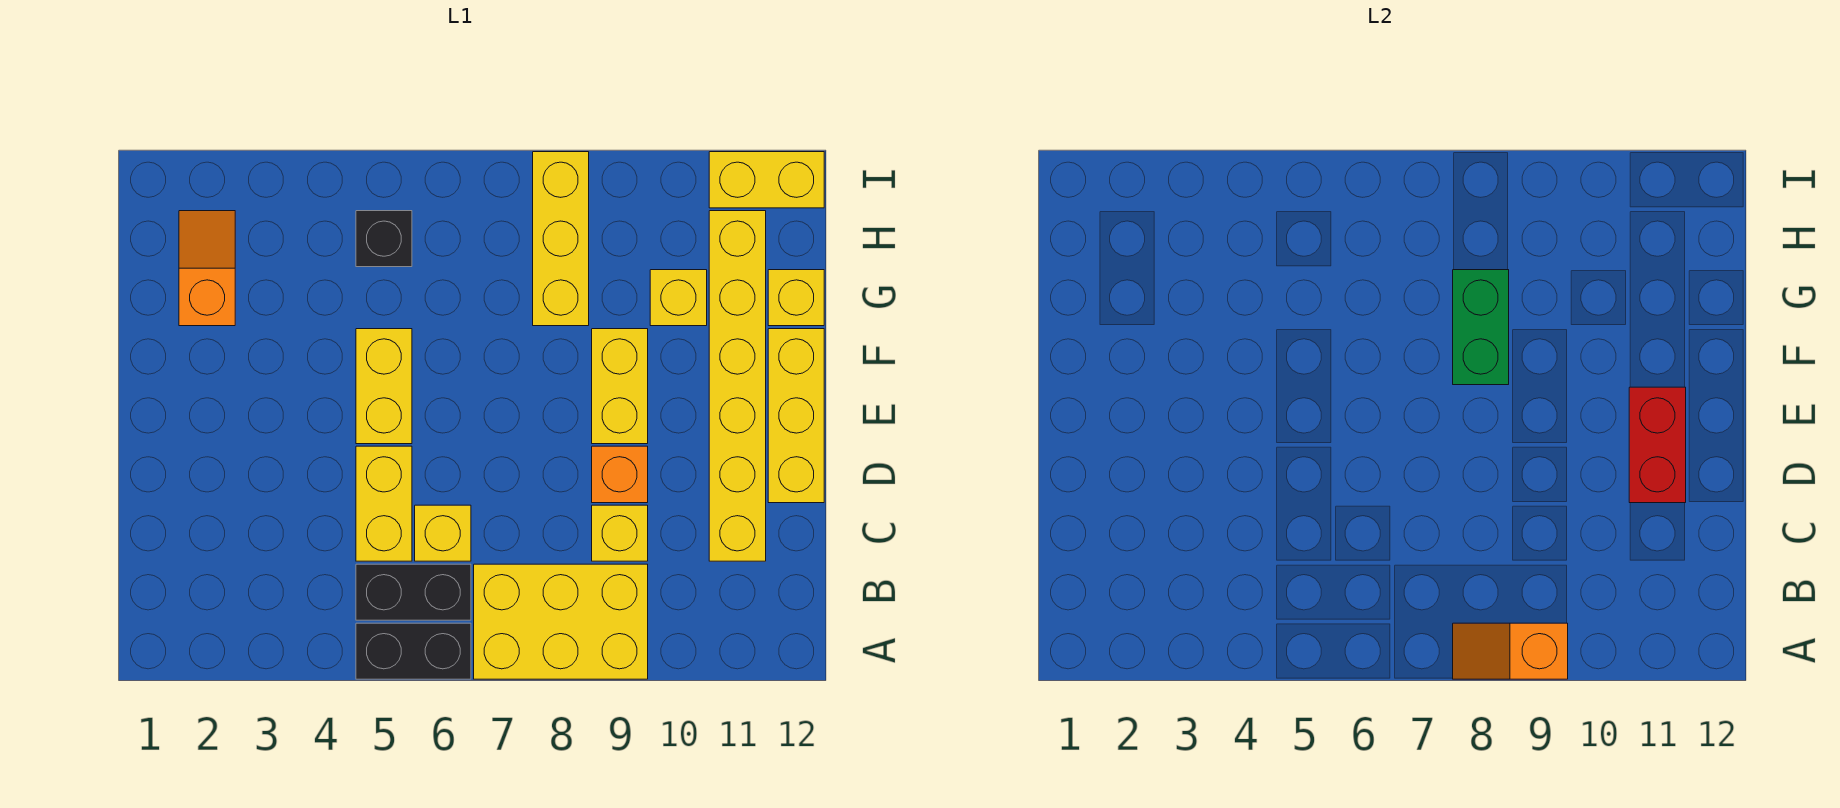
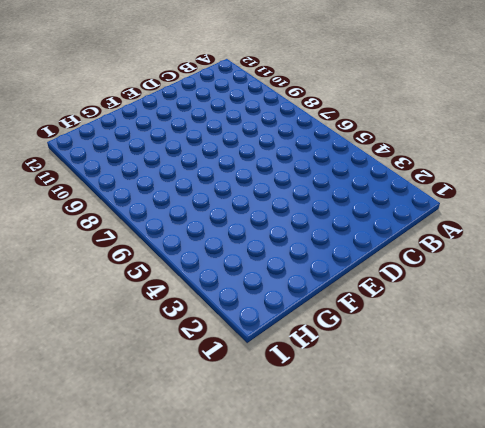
none -> black 1x2 brick [356,623,471,679]
none -> yellow 2x3 brick [474,564,648,679]
none -> black 1x2 brick [356,564,471,620]

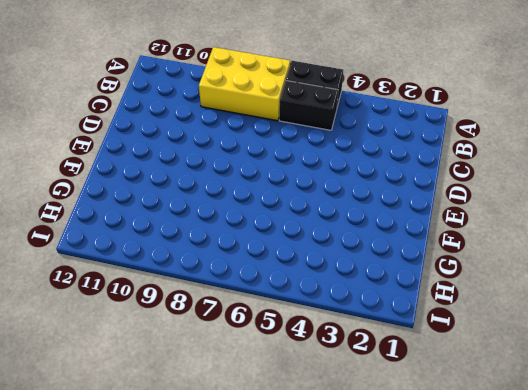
none -> yellow 1x2 brick [356,446,412,561]
none -> yellow 1x1 brick [415,505,471,561]
none -> yellow 1x1 brick [592,505,648,561]

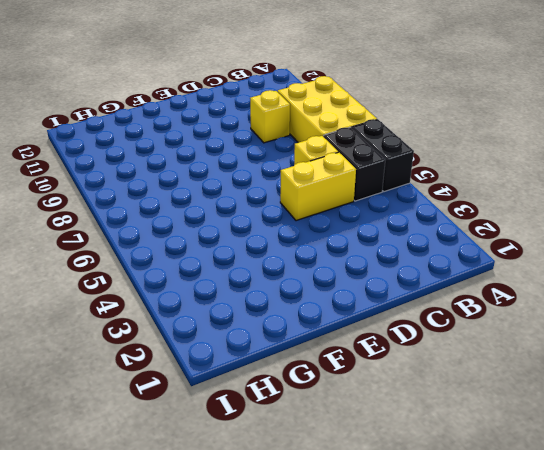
none -> yellow 1x6 brick [709,211,766,561]
none -> orange 1x1 brick [592,446,648,503]
none -> yellow 1x3 brick [768,329,824,503]

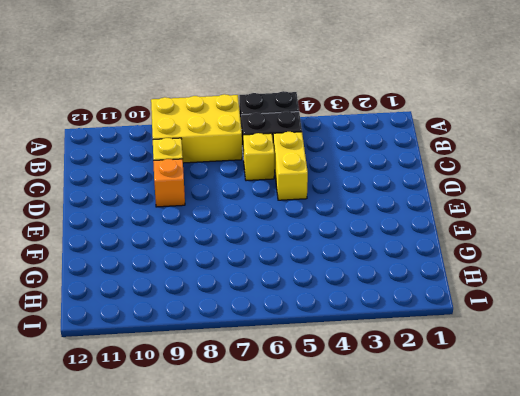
none -> yellow 1x6 brick [709,211,766,561]
none -> yellow 1x3 brick [768,329,824,503]
none -> yellow 1x2 brick [356,329,412,444]

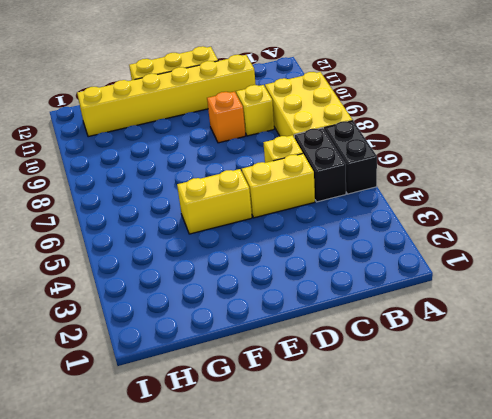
none -> yellow 1x2 brick [592,329,648,444]
none -> orange 1x2 slope [179,211,235,326]
none -> yellow 1x3 brick [533,152,589,326]

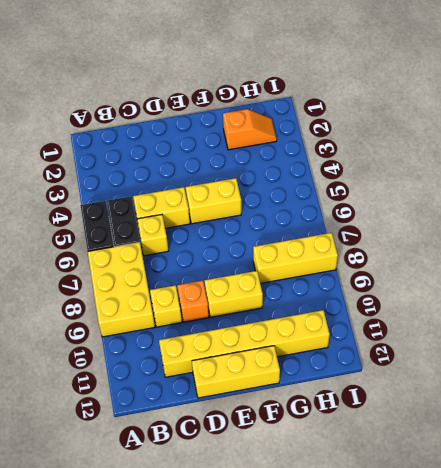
none -> yellow 1x1 brick [650,270,707,326]
none -> yellow 1x1 brick [768,270,824,326]
none -> black 1x1 brick [356,211,412,267]

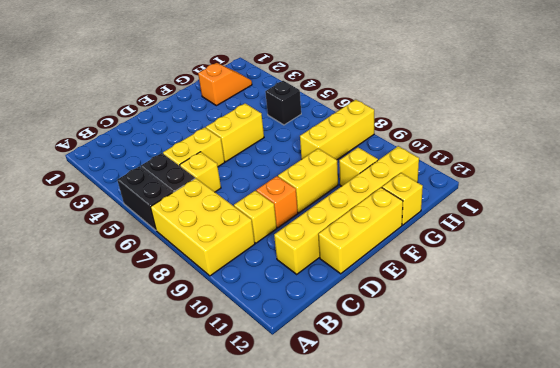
none -> yellow 1x2 brick [709,152,824,208]
none -> orange 1x2 slope [1453,623,1568,679]
none -> red 1x2 brick [1629,387,1686,503]

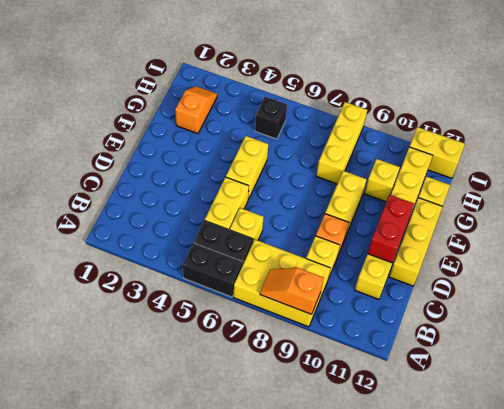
none -> green 1x2 brick [1453,270,1509,385]

